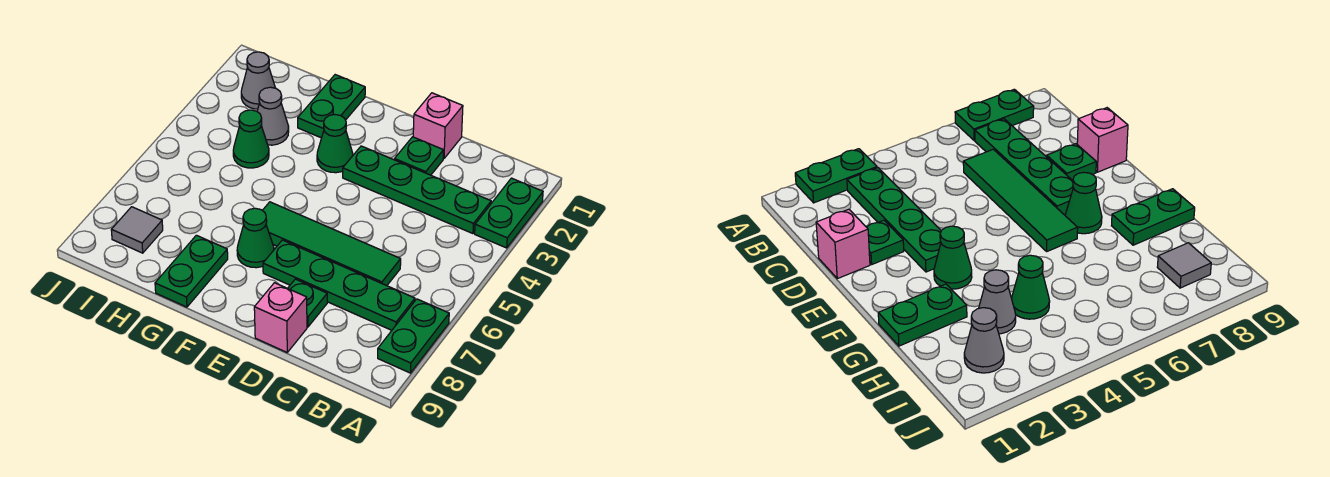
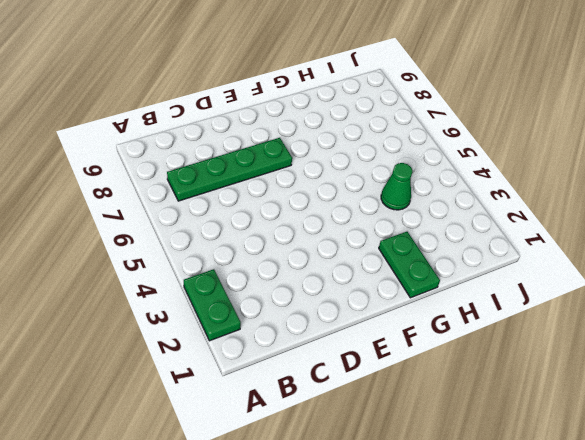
none -> green 1x2 plate [378,299,449,373]
none -> green 1x4 plate [343,146,491,234]
none -> green 1x4 tile [262,202,401,286]

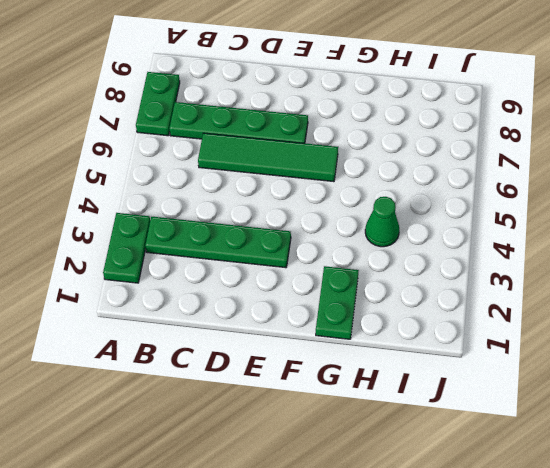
none -> pink 1x1 brick [413,93,463,159]
none -> green 1x1 plate [394,137,444,175]
none -> green 1x1 plate [288,279,327,327]

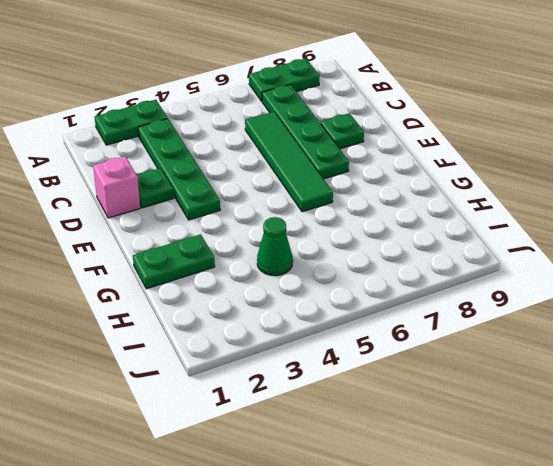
none -> pink 1x1 brick [254,283,307,352]
none -> green 1x1 cone [317,115,353,173]
none -> green 1x1 cone [237,208,274,268]

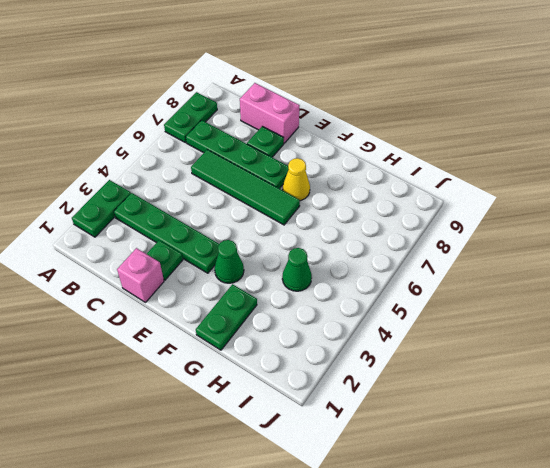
pink 1x2 brick [240,83,300,143] -> pink 1x1 brick [254,283,307,352]
yellow 1x1 cone [283,158,310,201] -> green 1x1 cone [237,208,274,268]
none -> green 1x2 plate [155,235,228,307]
none -> grey 1x1 cone [257,87,289,145]
none -> grey 1x1 cone [241,52,275,109]

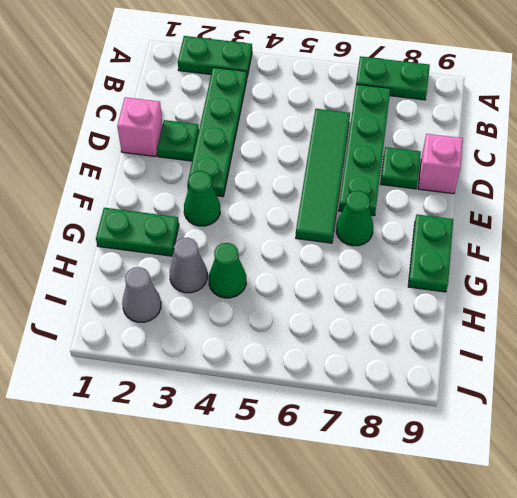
green 1x2 plate [408,214,453,292] -> green 1x2 plate turned to [155,235,228,307]
none -> grey 1x1 tile [111,207,163,253]

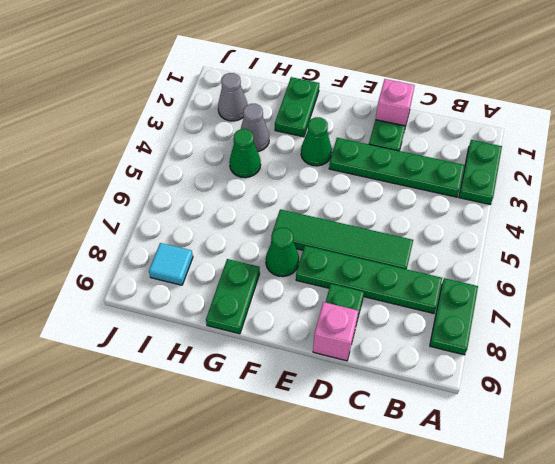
cyan 1x1 tile [149,243,193,285] -> grey 1x1 tile [111,207,163,253]

